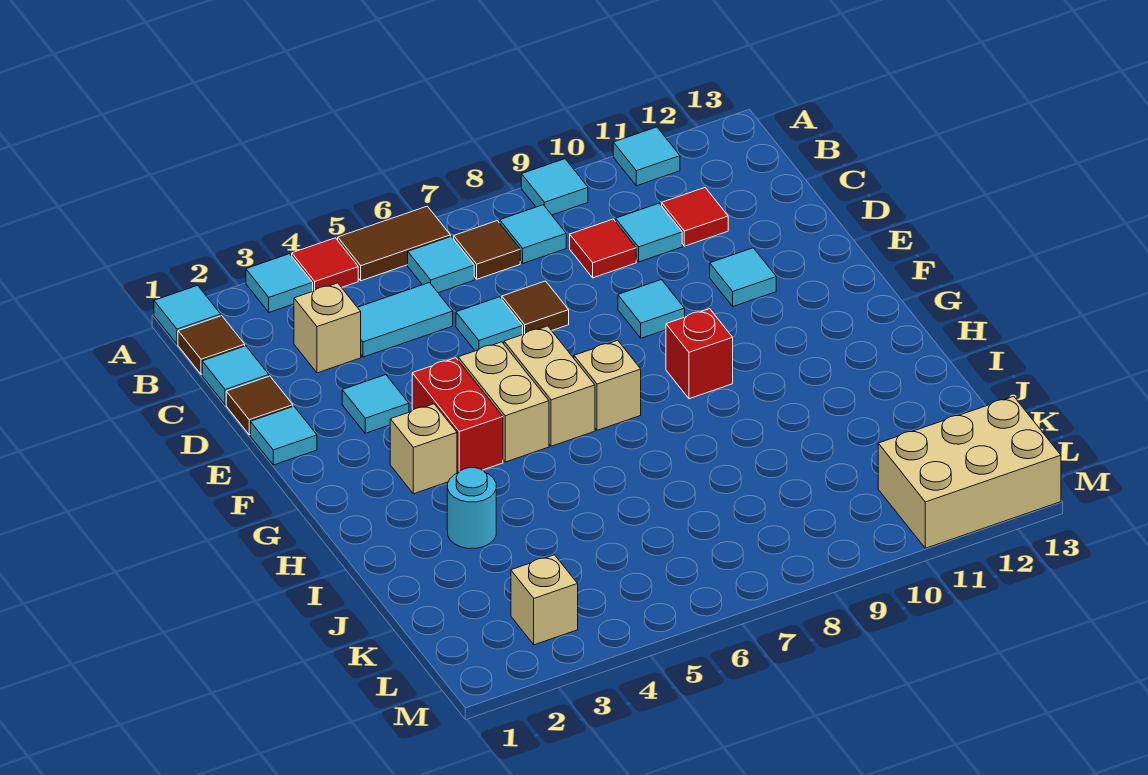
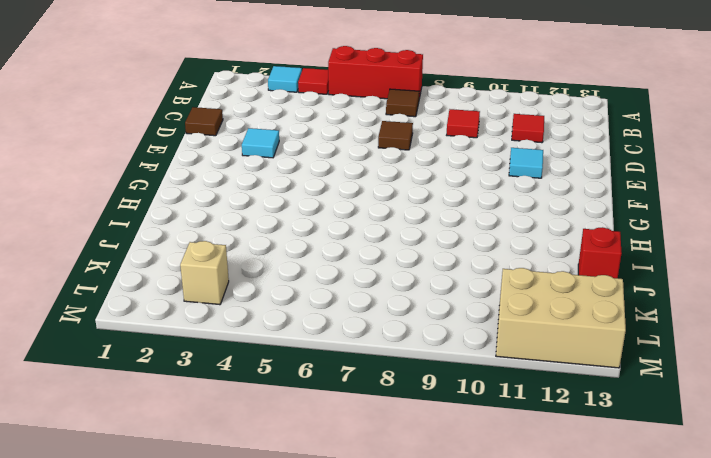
red 1x3 brick [328,46,423,99] -> brown 1x2 tile [338,206,450,281]
red 1x1 brick [578,227,622,278] -> red 1x1 brick moved to [666,309,733,399]
none -> cyan 1x1 tile [154,285,221,344]
none -> cyan 1x1 tile [521,159,588,215]
none -> cyan 1x1 tile [613,127,680,186]
none -> brown 1x1 tile [178,316,245,374]

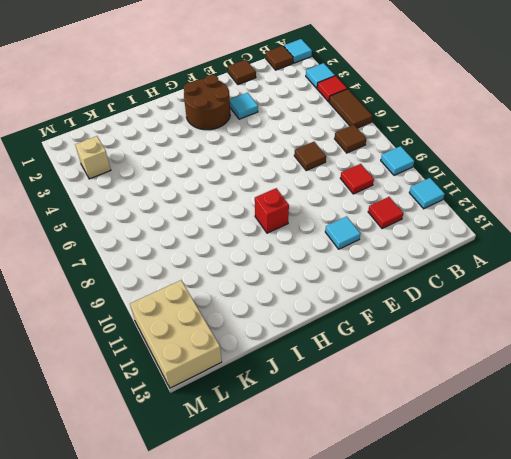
brown 2x2 round brick [184,75,230,130] -> tan 1x1 brick [390,404,457,494]
none -> cyan 1x1 tile [408,236,474,293]
none -> cyan 1x1 tile [500,205,566,263]
none -> cyan 1x1 tile [202,346,269,405]
none -> tan 1x1 brick [294,283,361,373]

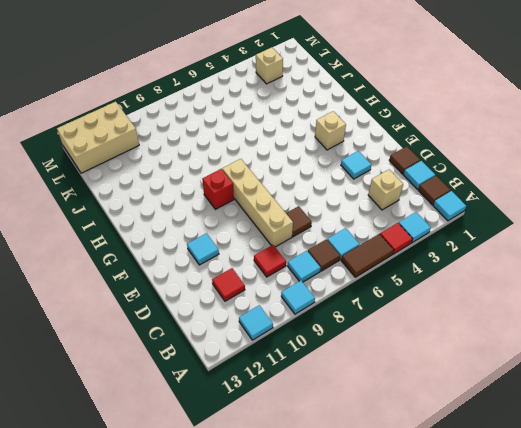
tan 1x4 brick [222,159,293,247] -> none
none -> cyan 1x2 tile [358,283,453,357]
none -> cyan 1x1 tile [616,203,682,262]
none -> cyan 1x1 tile [456,297,523,351]
none -> cyan 1x1 tile [250,406,317,465]

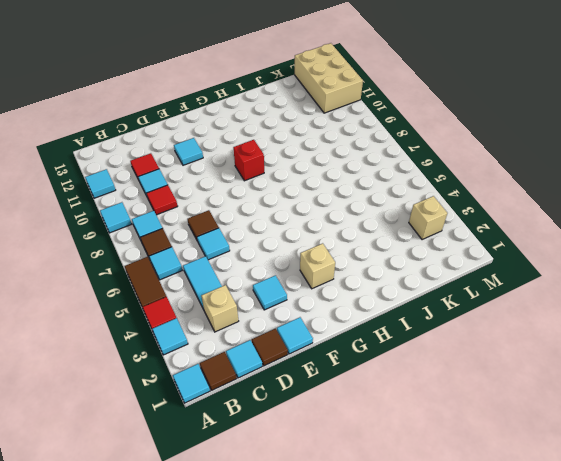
none -> cyan 1x1 tile [618,280,685,338]
none -> red 1x2 brick [412,358,503,473]
none -> tan 1x2 brick [458,342,549,462]
none -> tan 1x2 brick [504,326,595,446]

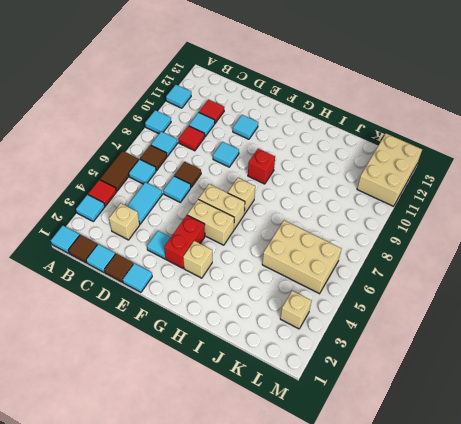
red 1x2 brick [164,215,205,268] -> red 1x2 brick turned to [412,358,503,473]
tan 2x3 brick [262,221,342,294] -> none
none -> cyan 1x1 round brick [447,468,496,549]

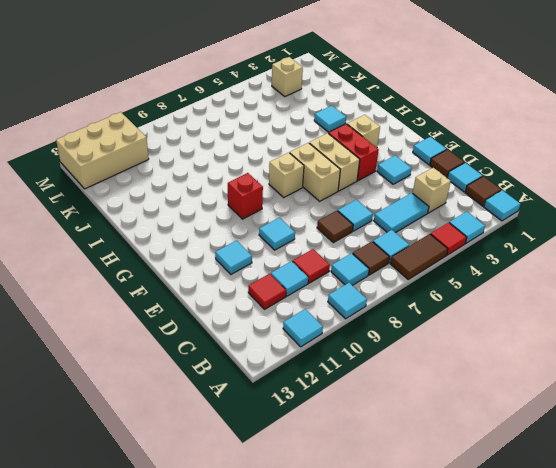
cyan 1x1 tile [314,106,346,132] -> cyan 1x1 round brick [447,468,496,549]

